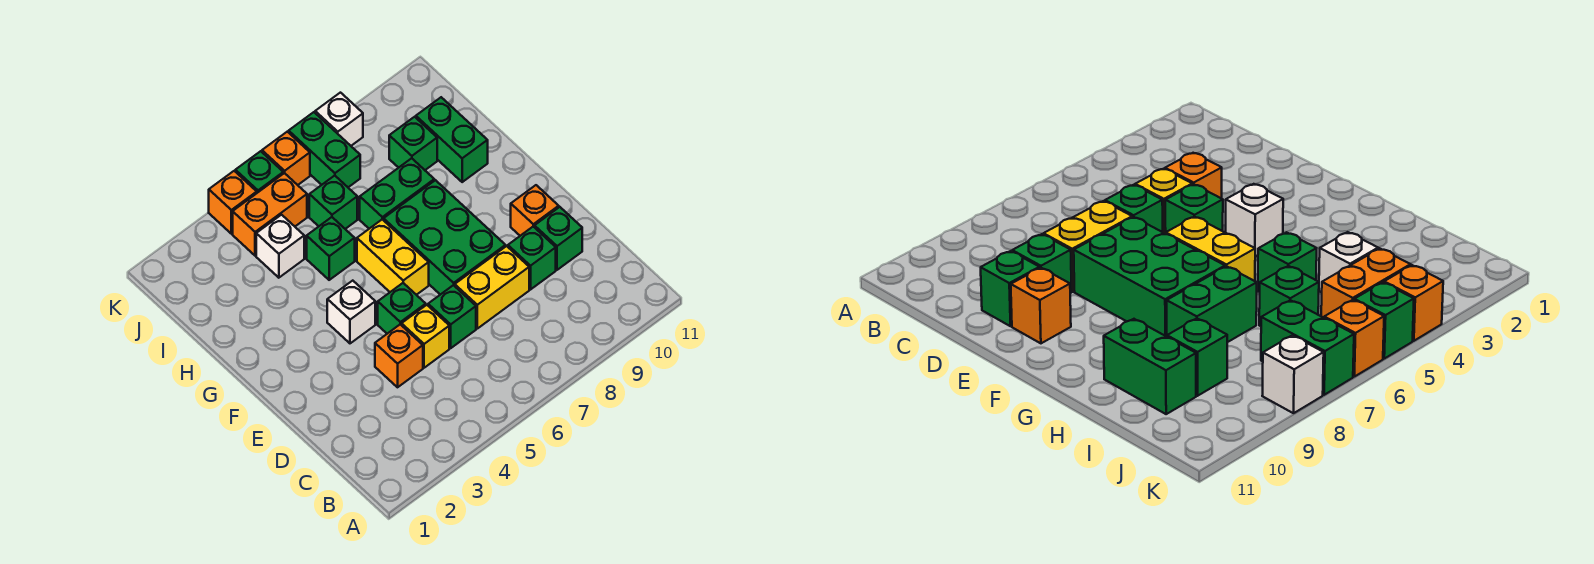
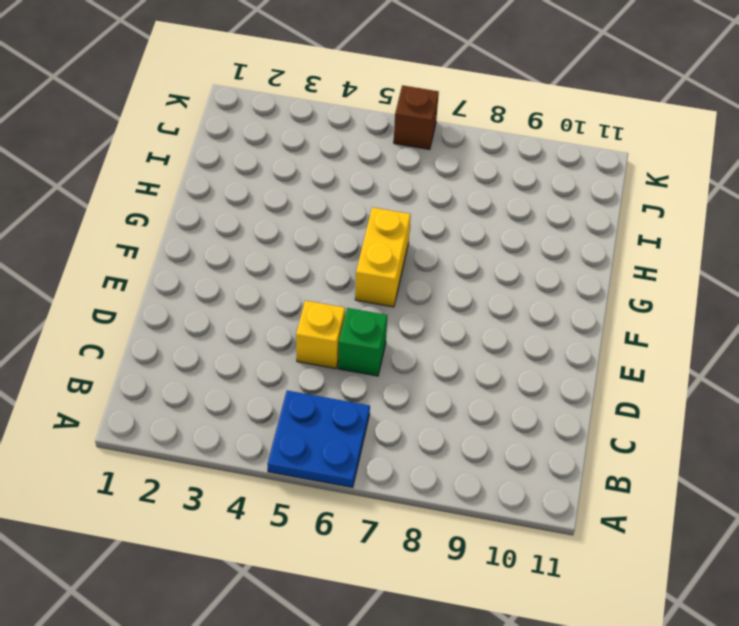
blue 2x2 plate [268,391,370,488] -> none
brown 1x1 brick [394,85,439,150] -> orange 1x1 brick [262,132,310,185]
none -> orange 1x1 brick [375,324,423,387]
none -> yellow 1x2 brick [455,246,529,329]
none -> green 1x1 brick [508,227,556,289]

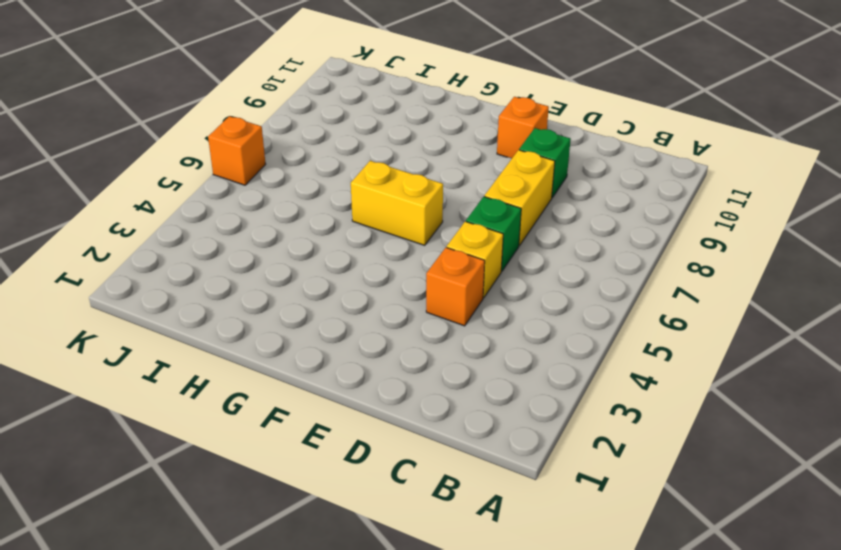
none -> green 1x1 brick [535,207,582,270]
none -> green 1x1 brick [378,283,426,334]
none -> green 2x3 brick [384,180,506,295]

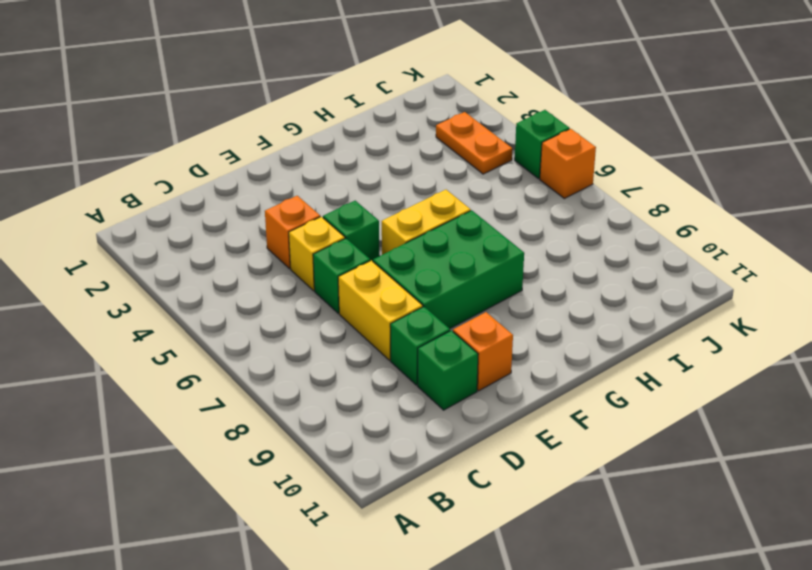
orange 1x2 plate [436,112,512,174] -> orange 1x2 brick [233,173,307,256]
none -> white 1x1 brick [327,281,375,343]
none -> green 1x1 brick [307,217,355,280]
none -> green 1x2 brick [360,158,434,229]

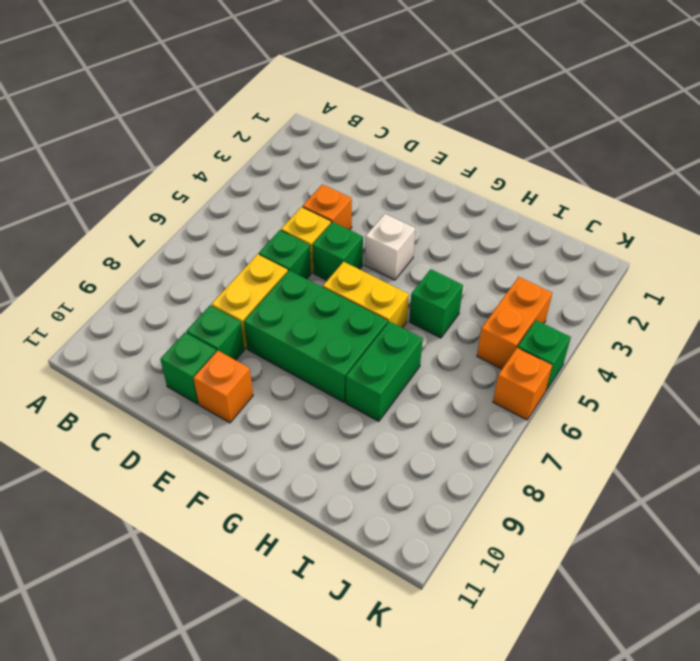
none -> green 1x2 brick [416,97,488,182]
none -> white 1x1 brick [256,215,304,278]
none -> green 1x1 brick [309,176,357,229]

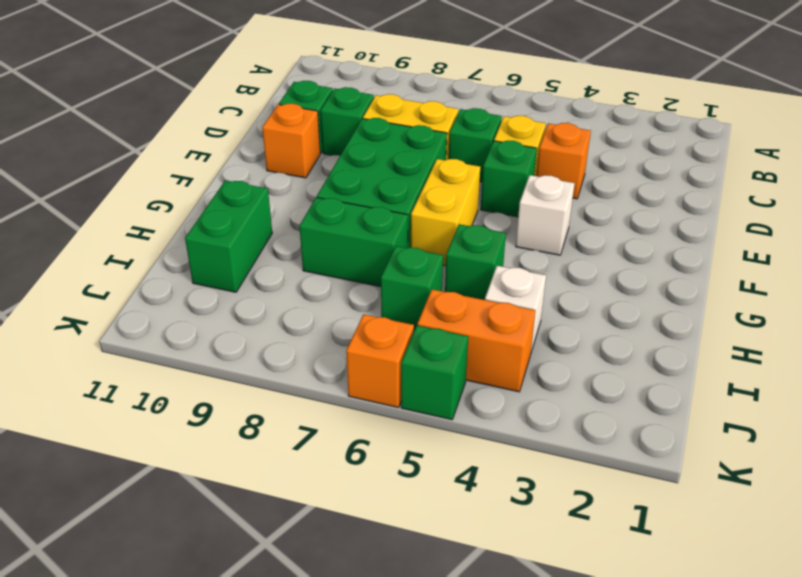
none -> green 1x1 brick [389,117,437,170]
none -> green 1x2 brick [289,112,360,187]
none -> orange 1x1 brick [209,171,257,234]

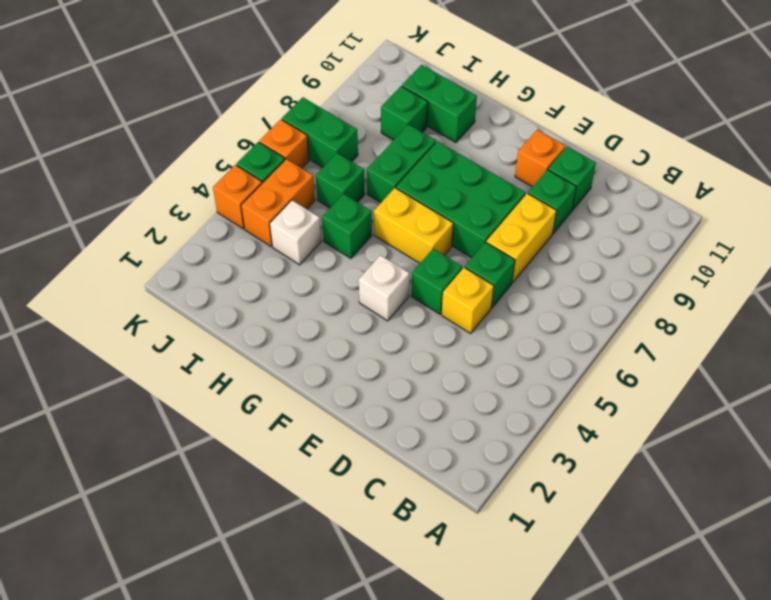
none -> orange 1x1 brick [375,324,423,387]
none -> white 1x1 brick [315,93,363,146]

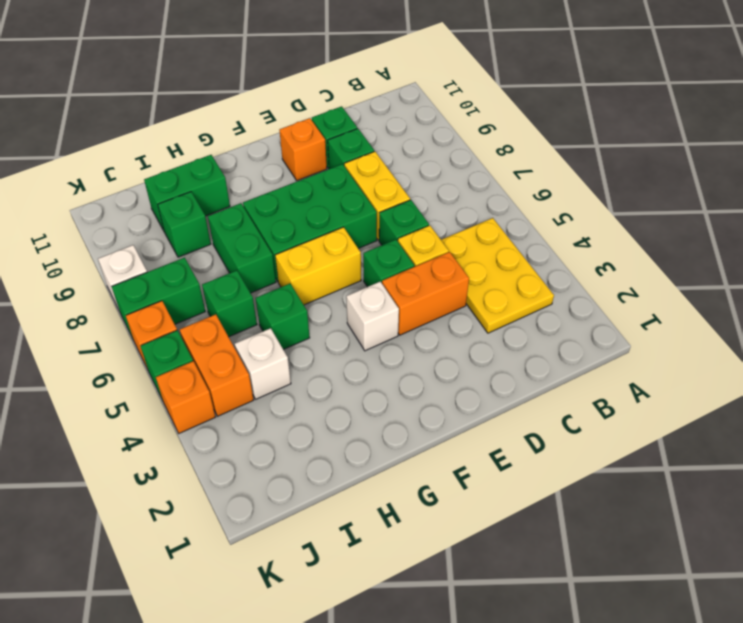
yellow 2x3 plate [441,218,554,333] -> none
orange 1x2 brick [382,252,469,335] -> orange 1x1 brick [375,324,423,387]

